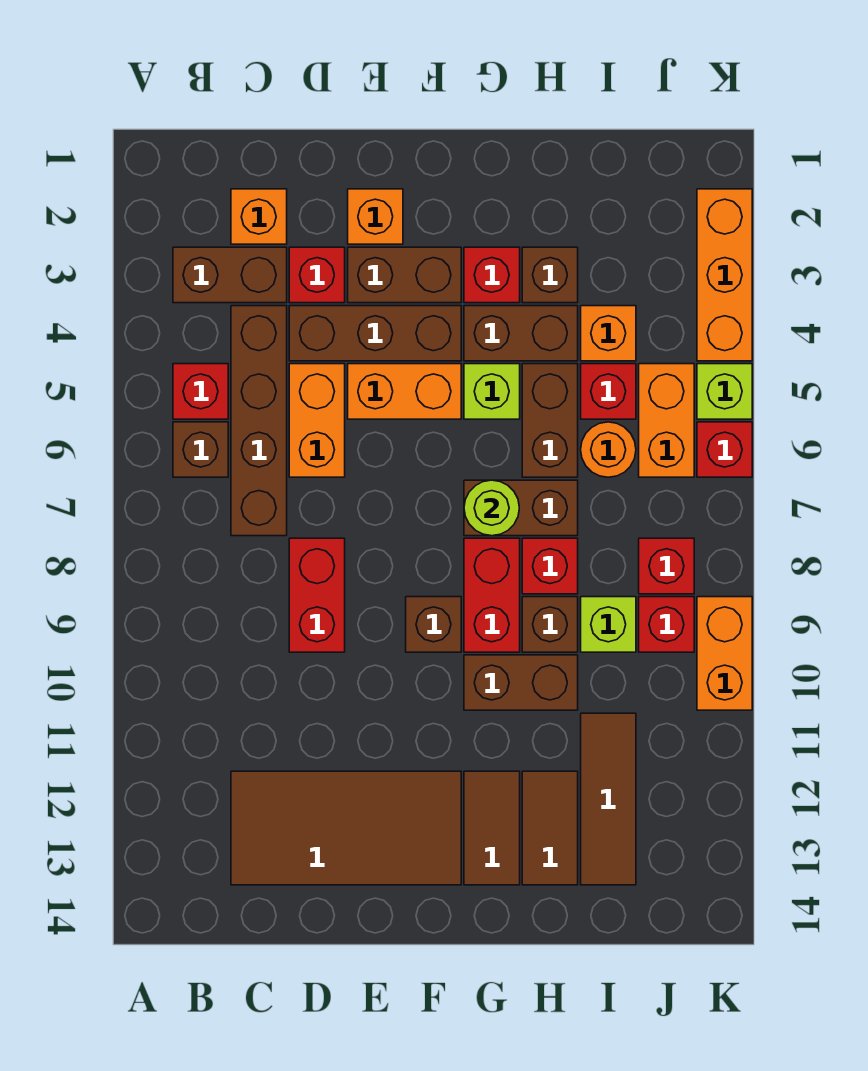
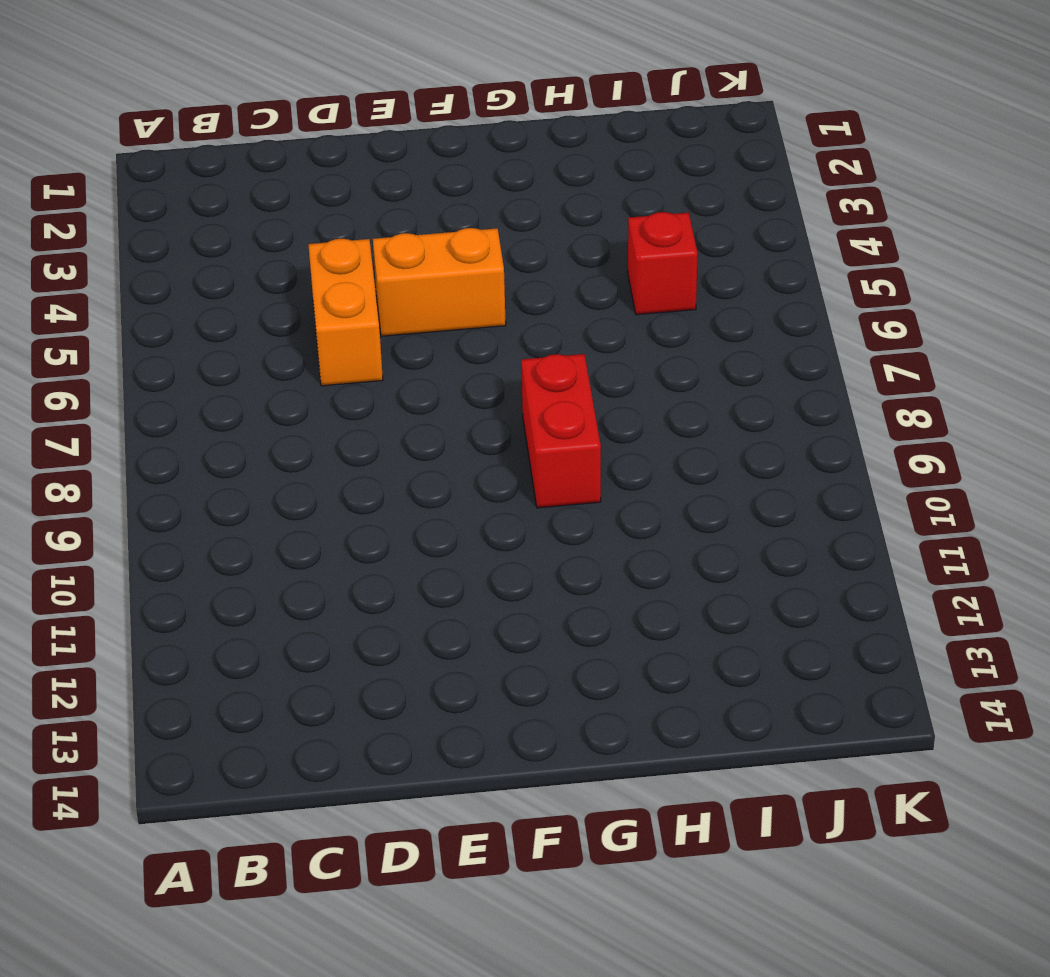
none -> brown 1x2 brick [173,247,287,303]
none -> red 1x1 brick [173,364,228,419]
none -> brown 1x1 brick [173,422,228,477]
none -> orange 1x1 brick [231,189,287,244]

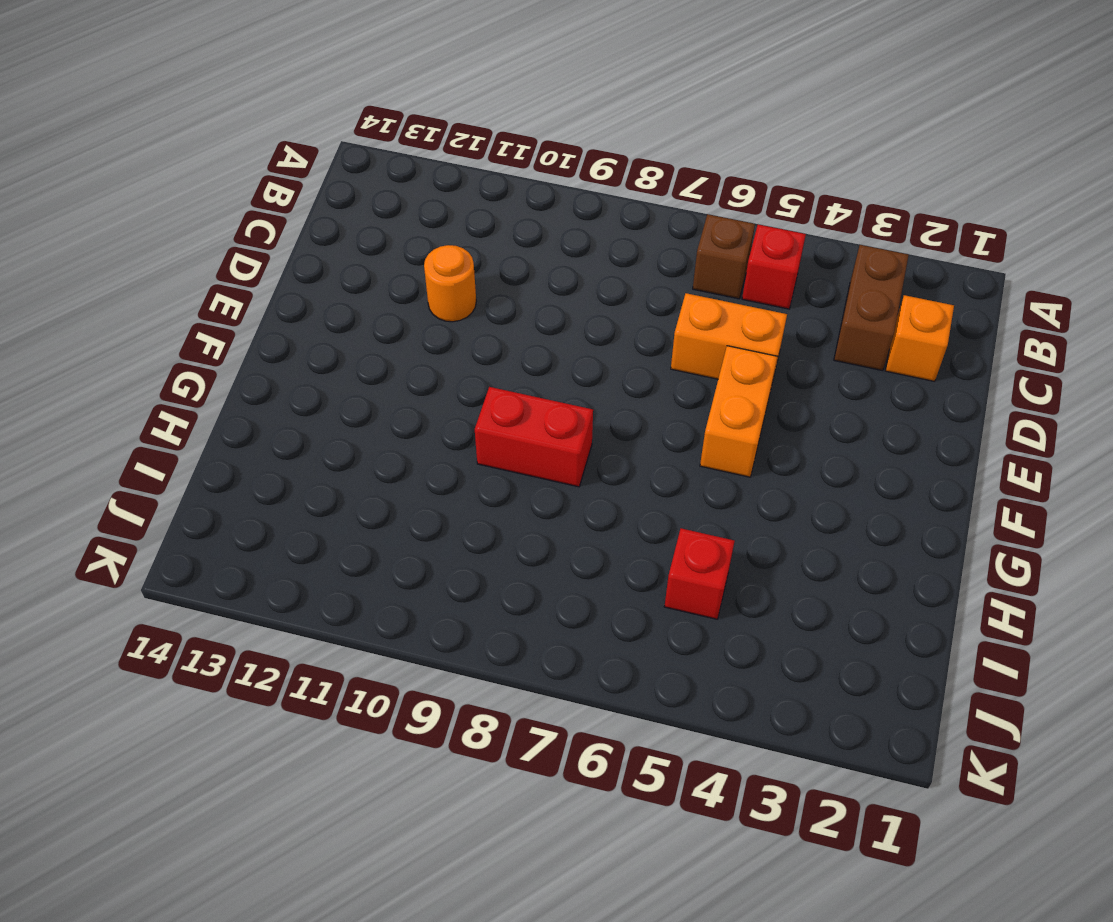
orange 1x1 round brick [424,245,476,322] -> orange 1x1 round brick moved to [581,422,636,477]
none -> brown 1x4 brick [231,306,287,536]
none -> brown 2x4 tile [231,771,461,885]
none -> red 1x1 brick [289,247,345,303]
none -> brown 1x3 brick [289,306,461,361]

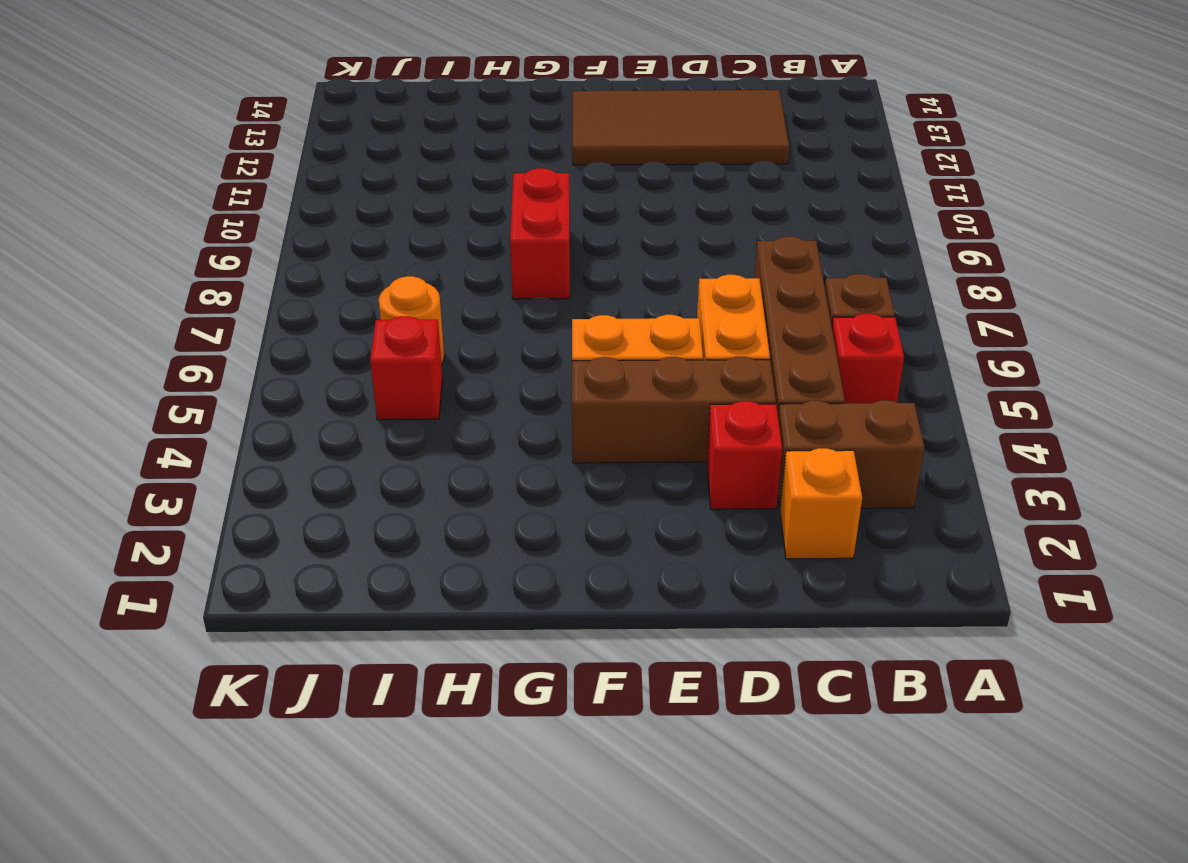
none -> red 1x2 brick [289,538,345,652]
none -> orange 1x1 brick [348,189,403,244]
none -> brown 1x2 brick [348,247,461,303]
none -> brown 1x1 brick [406,597,461,652]

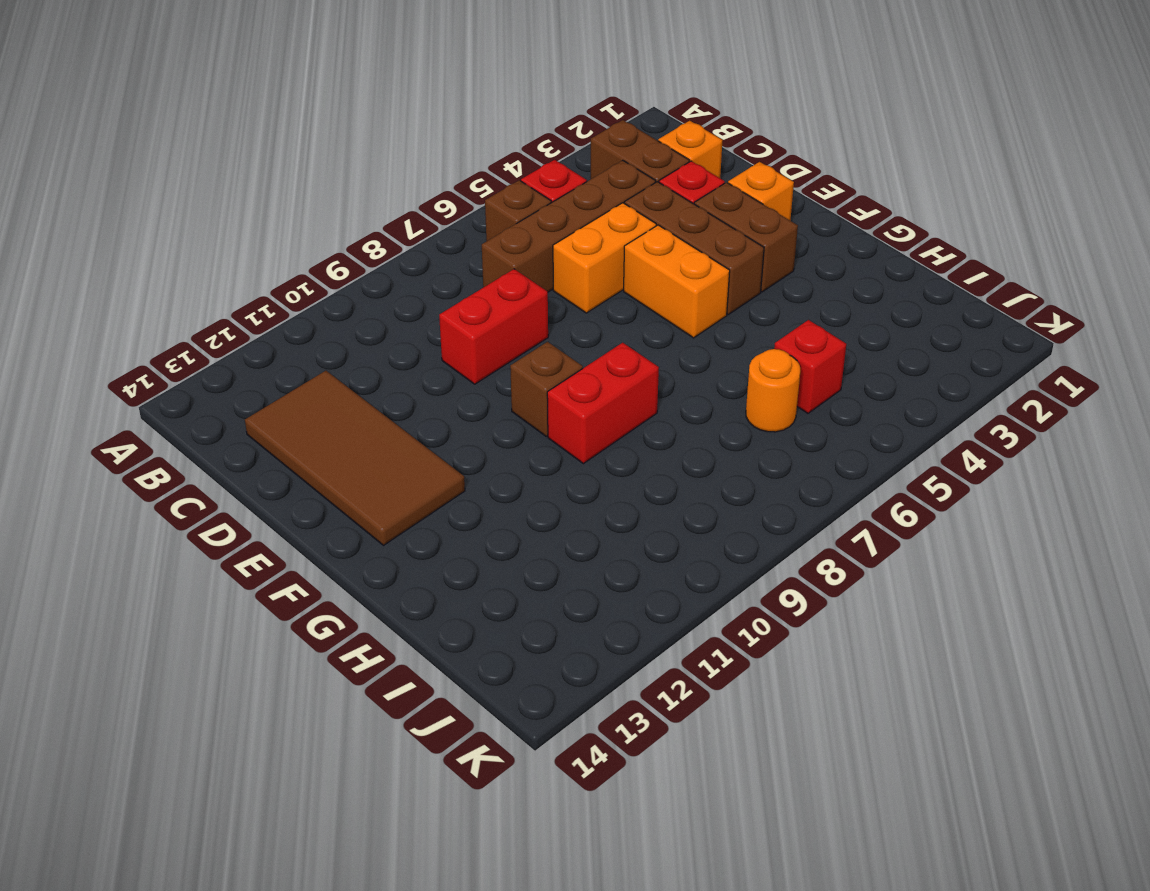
none -> red 1x1 brick [464,247,520,303]
none -> brown 1x2 brick [464,306,578,361]
none -> lime 1x1 brick [464,364,520,419]
none -> brown 1x2 brick [464,480,578,536]

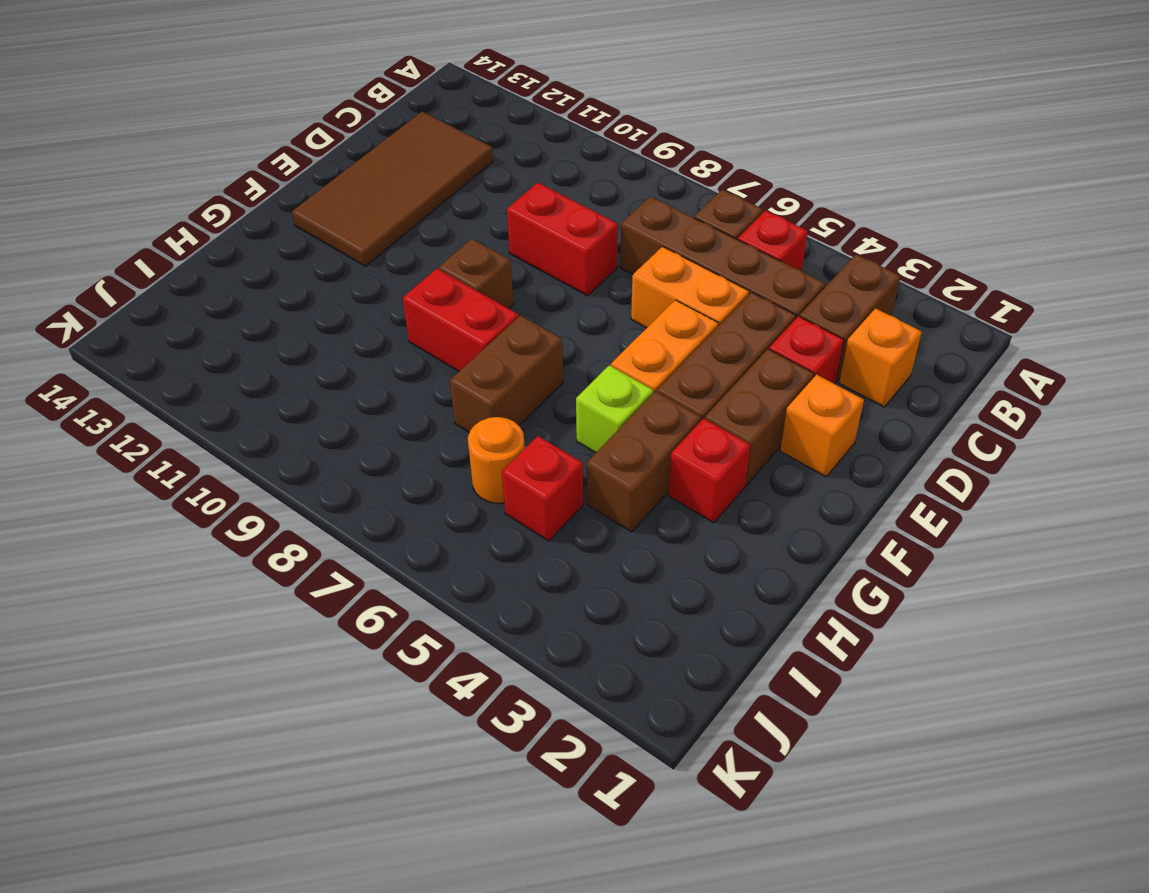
none -> brown 1x2 brick [464,655,578,710]
none -> brown 1x2 tile [464,771,520,885]
none -> brown 1x1 brick [522,247,578,303]
none -> brown 1x2 brick [522,364,578,477]

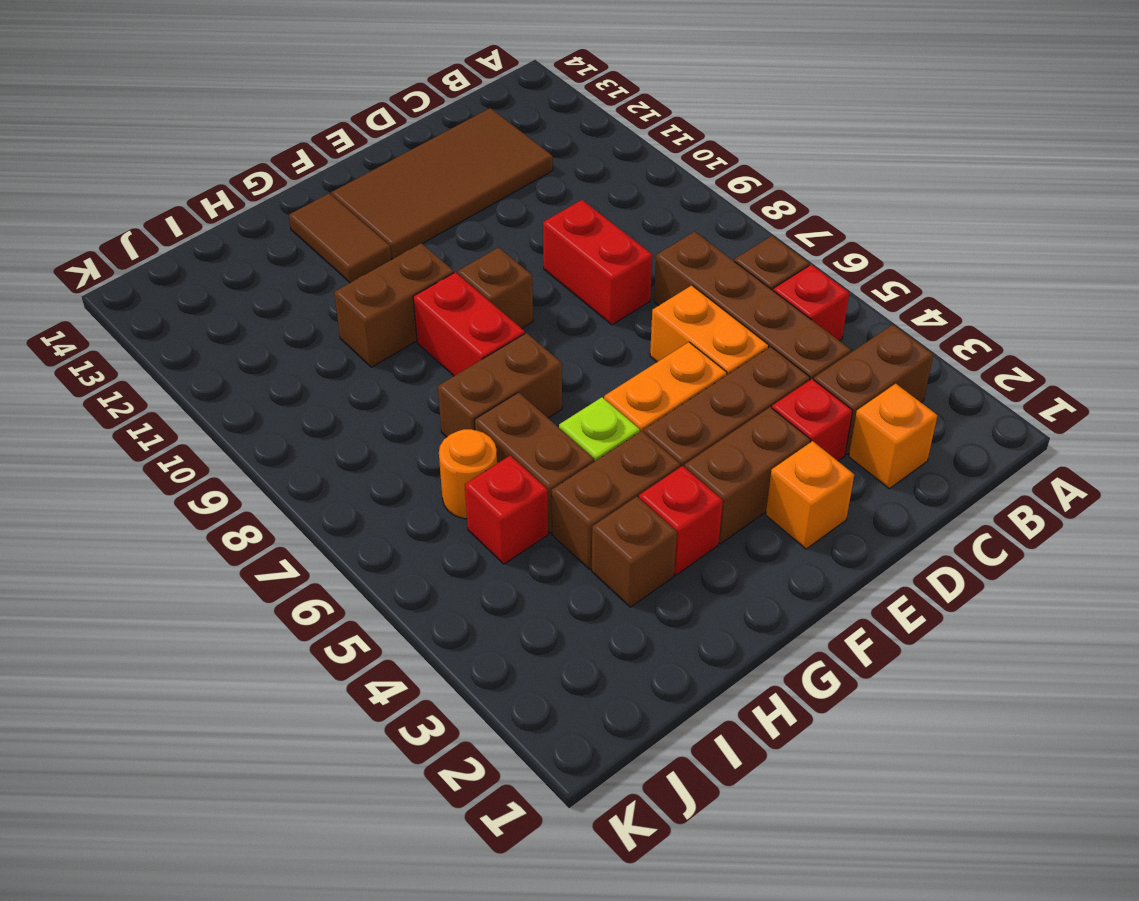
none -> red 1x1 brick [522,538,578,594]
none -> brown 1x1 brick [522,597,578,652]
none -> brown 1x2 tile [522,771,578,885]
none -> orange 1x1 brick [581,306,636,361]

